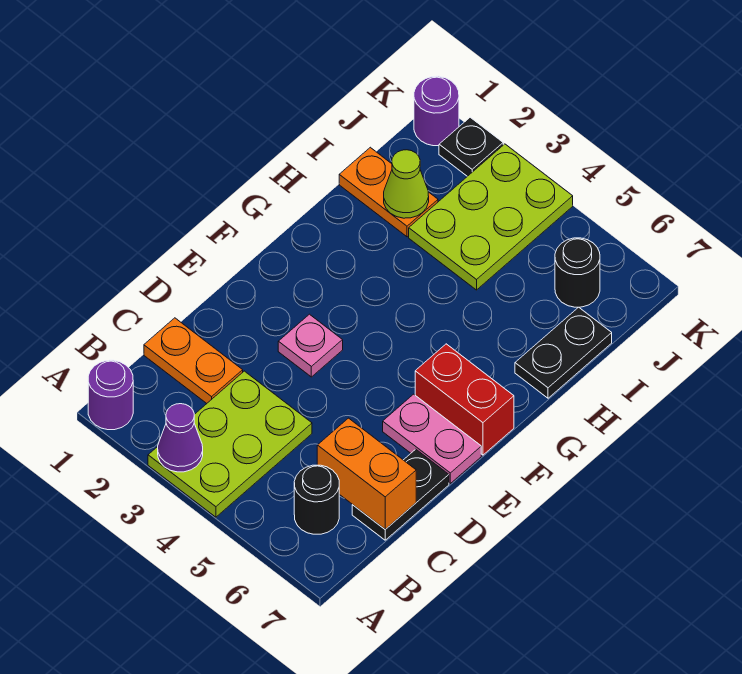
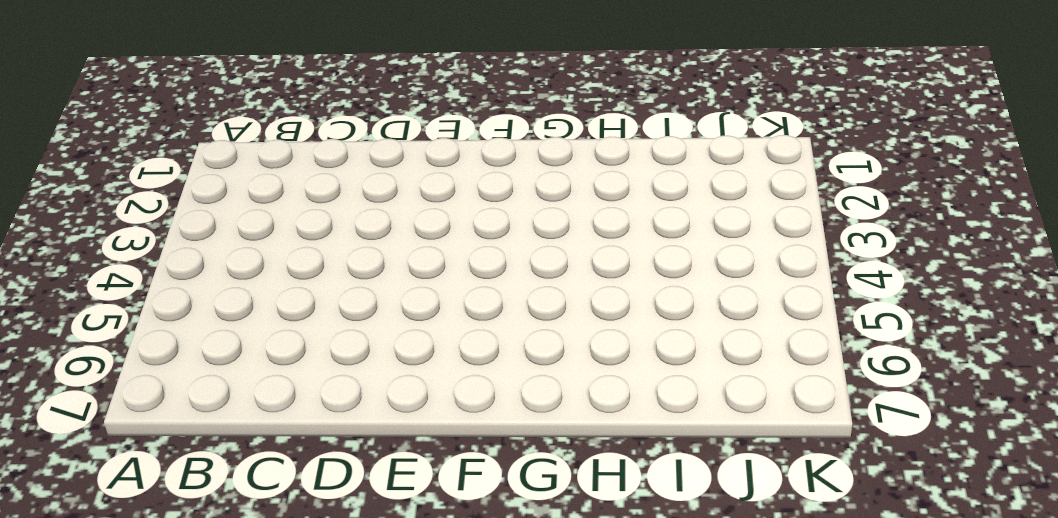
none -> purple 1x1 round brick [88,360,133,430]
none -> lime 2x3 plate [148,371,312,517]
none -> black 1x1 round brick [294,465,339,534]

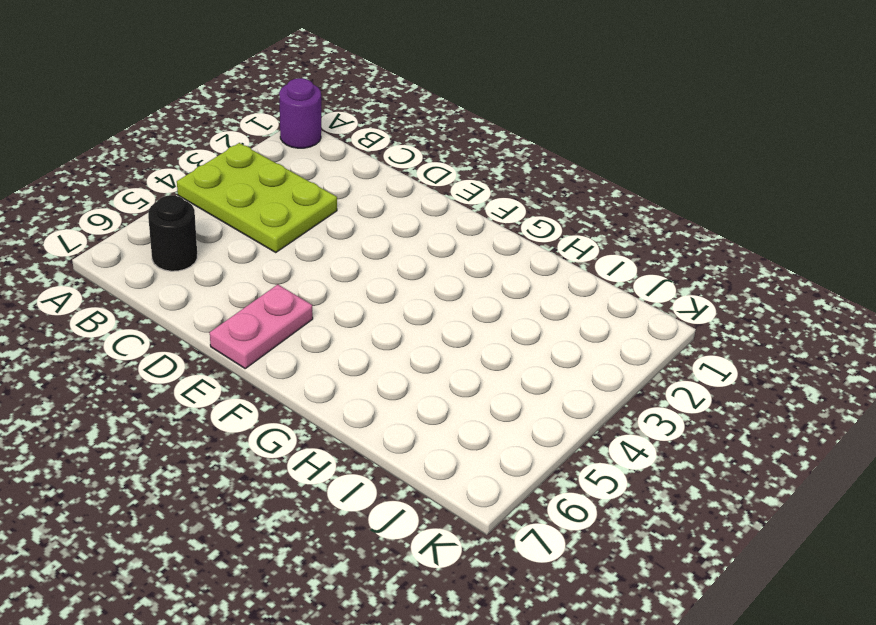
none -> orange 1x2 plate [144,318,243,403]
none -> black 1x2 plate [352,449,449,540]
none -> pink 1x1 plate [278,314,343,377]

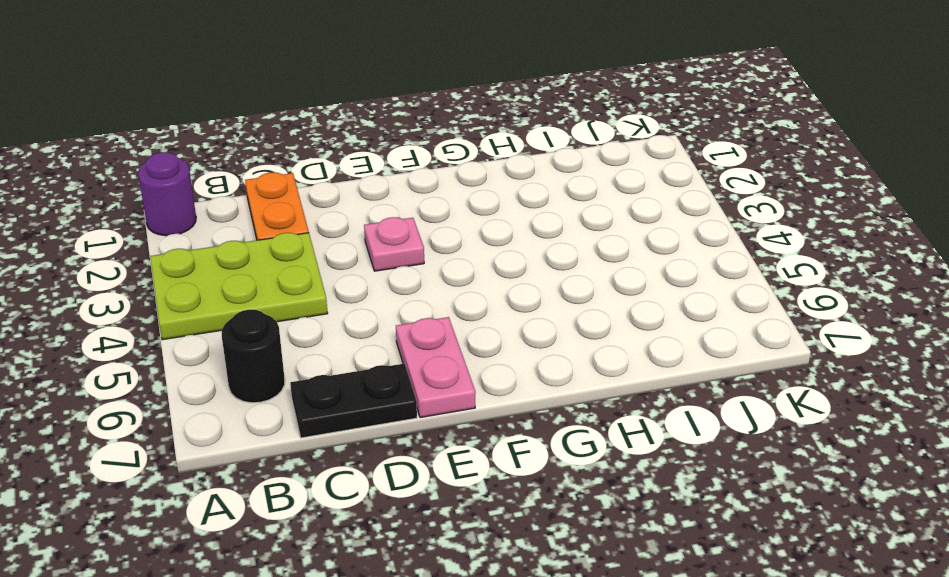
none -> red 1x2 brick [415,344,514,455]
none -> black 1x2 plate [515,307,612,398]
none -> orange 1x2 plate [339,147,438,237]

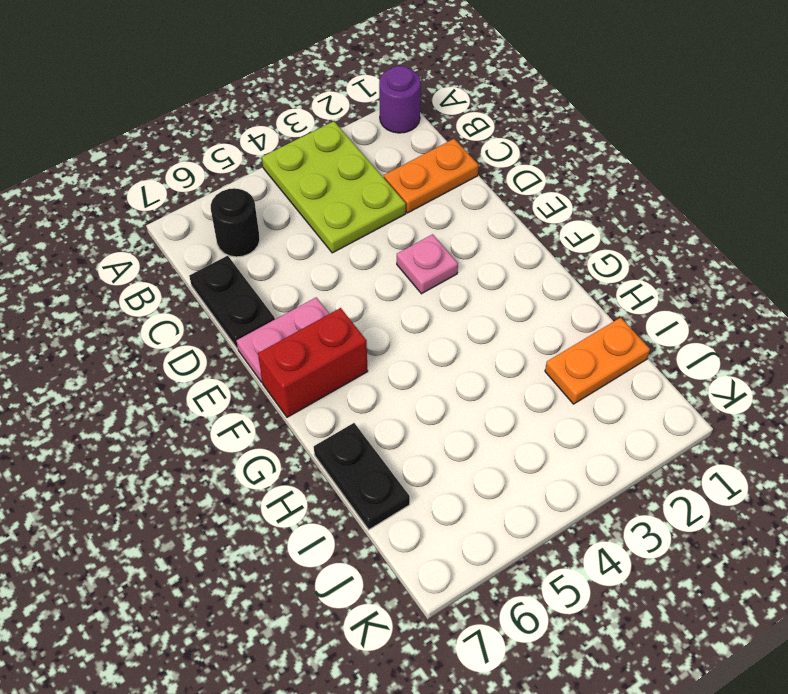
none -> lime 2x3 plate [409,144,573,290]
none -> black 1x1 round brick [555,238,600,307]
none -> purple 1x1 round brick [414,76,459,146]

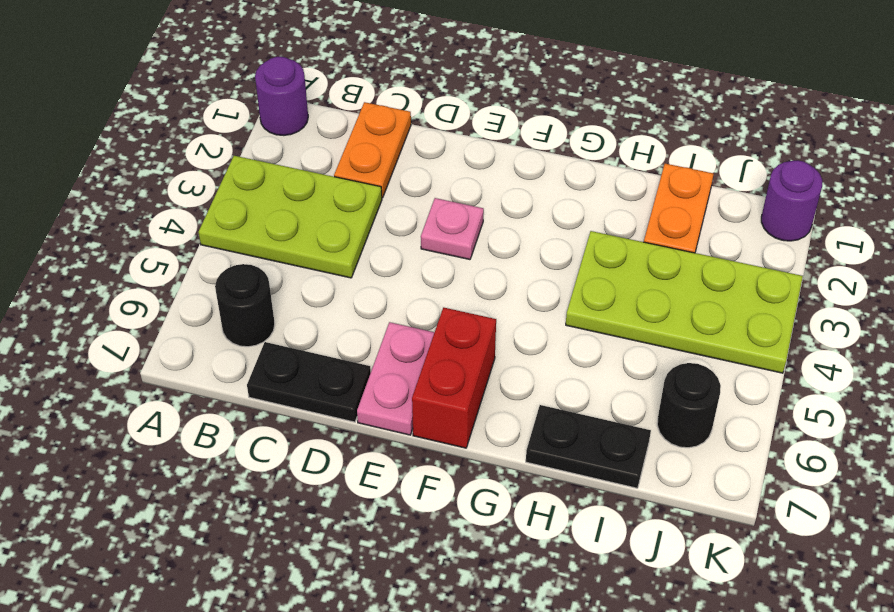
lime 2x4 plate [566,231,803,373] -> lime 2x3 plate [409,144,573,290]
none -> black 1x1 plate [439,117,503,176]
none -> purple 1x1 cone [158,404,203,472]
none -> orange 1x2 brick [317,418,416,529]

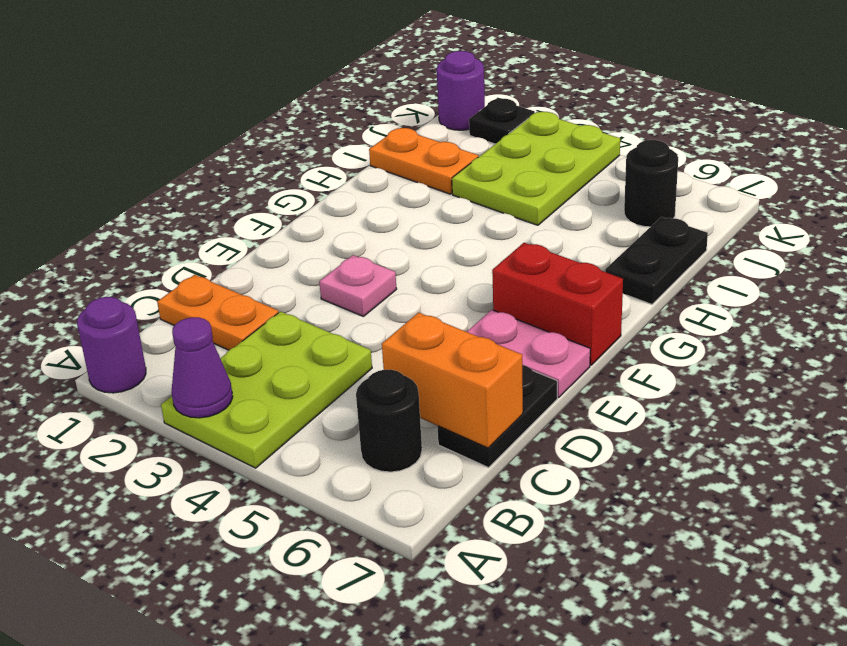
none -> lime 1x1 cone [384,150,429,218]

